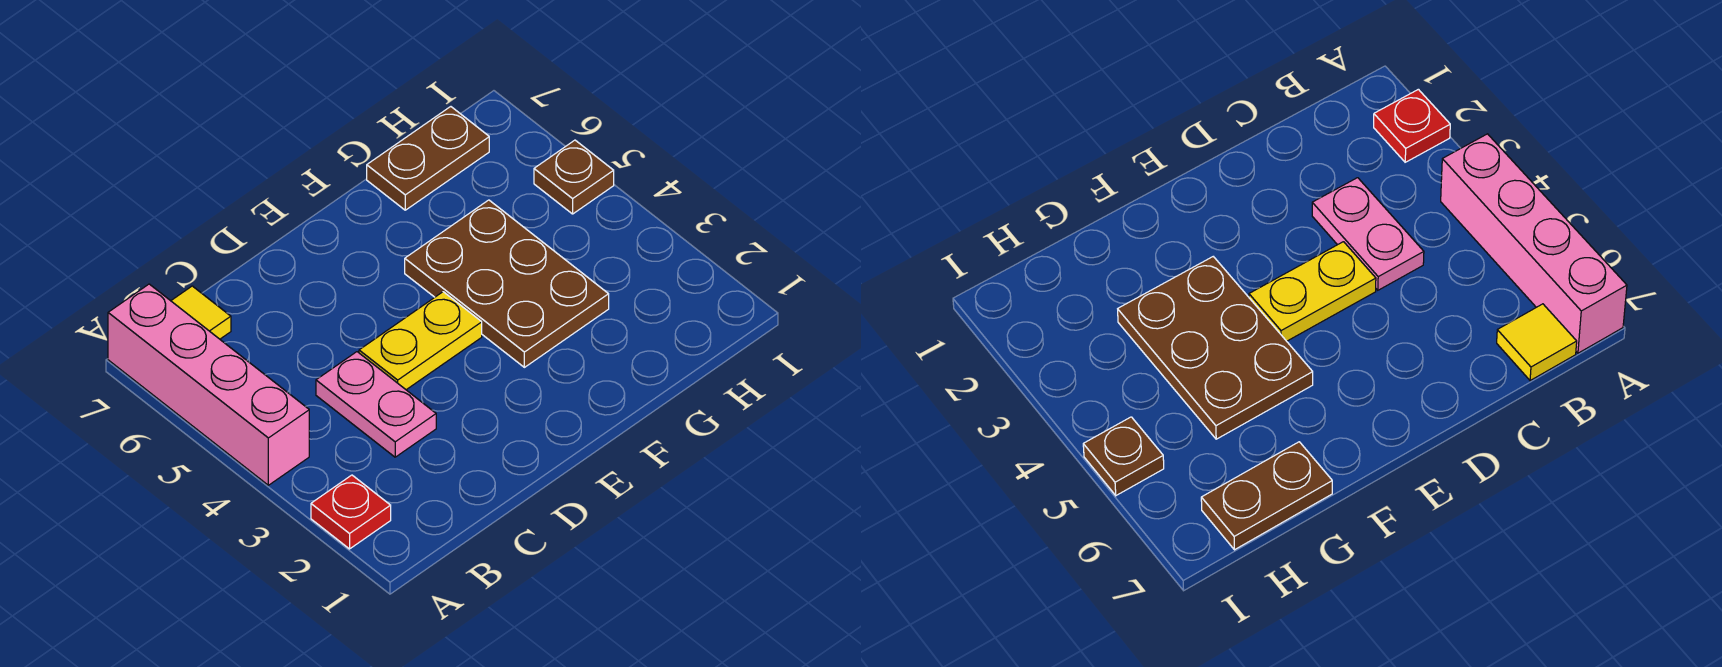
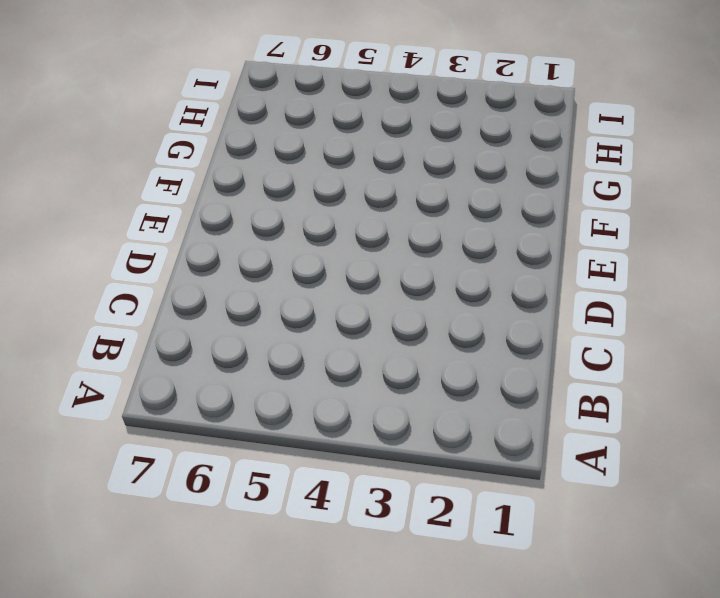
none -> red 1x1 plate [311,475,391,549]
none -> pink 1x4 brick [108,284,309,485]

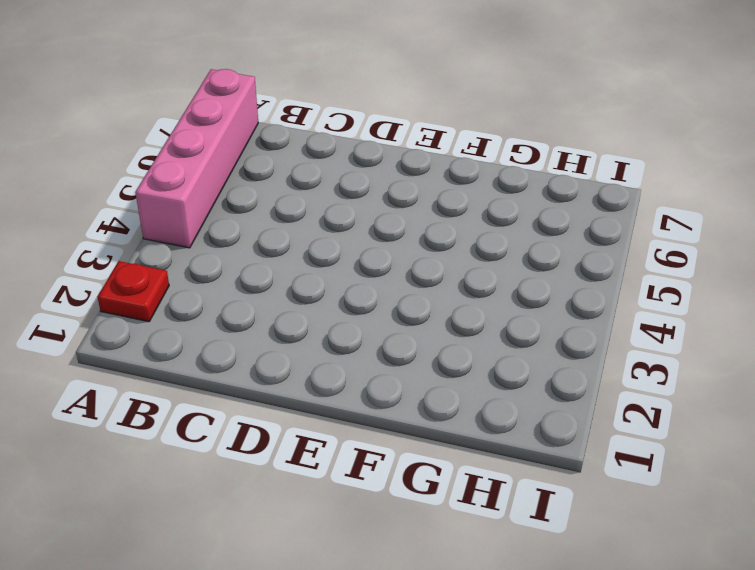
none -> yellow 1x1 tile [171,286,231,339]
none -> pink 1x2 plate [316,352,436,457]

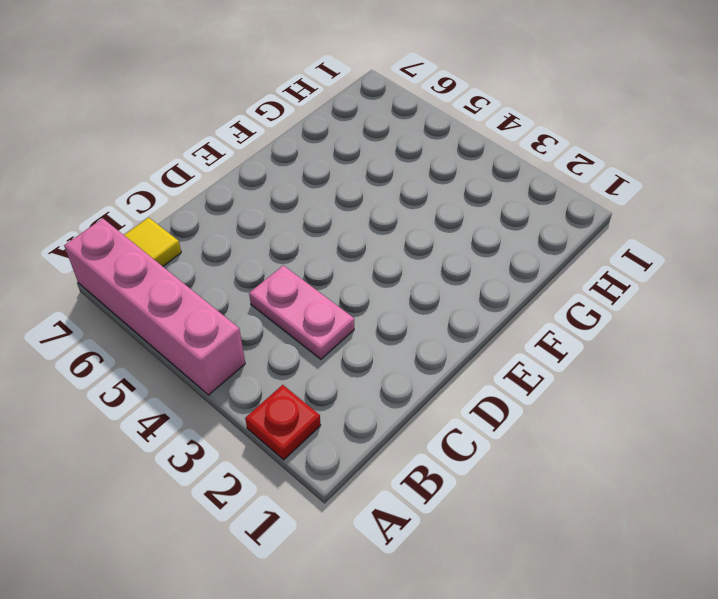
none -> yellow 1x2 plate [359,292,482,390]
none -> brown 2x3 plate [405,200,609,367]

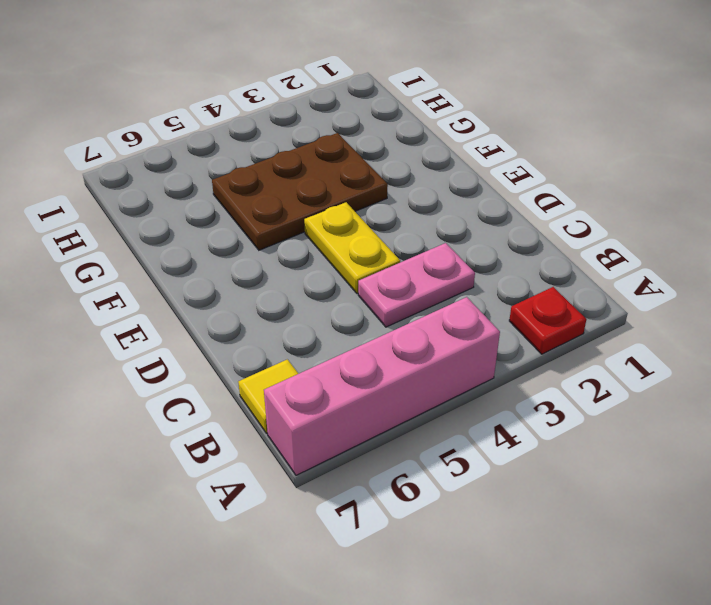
none -> brown 1x2 plate [367,107,489,210]
none -> brown 1x1 plate [534,140,614,214]

